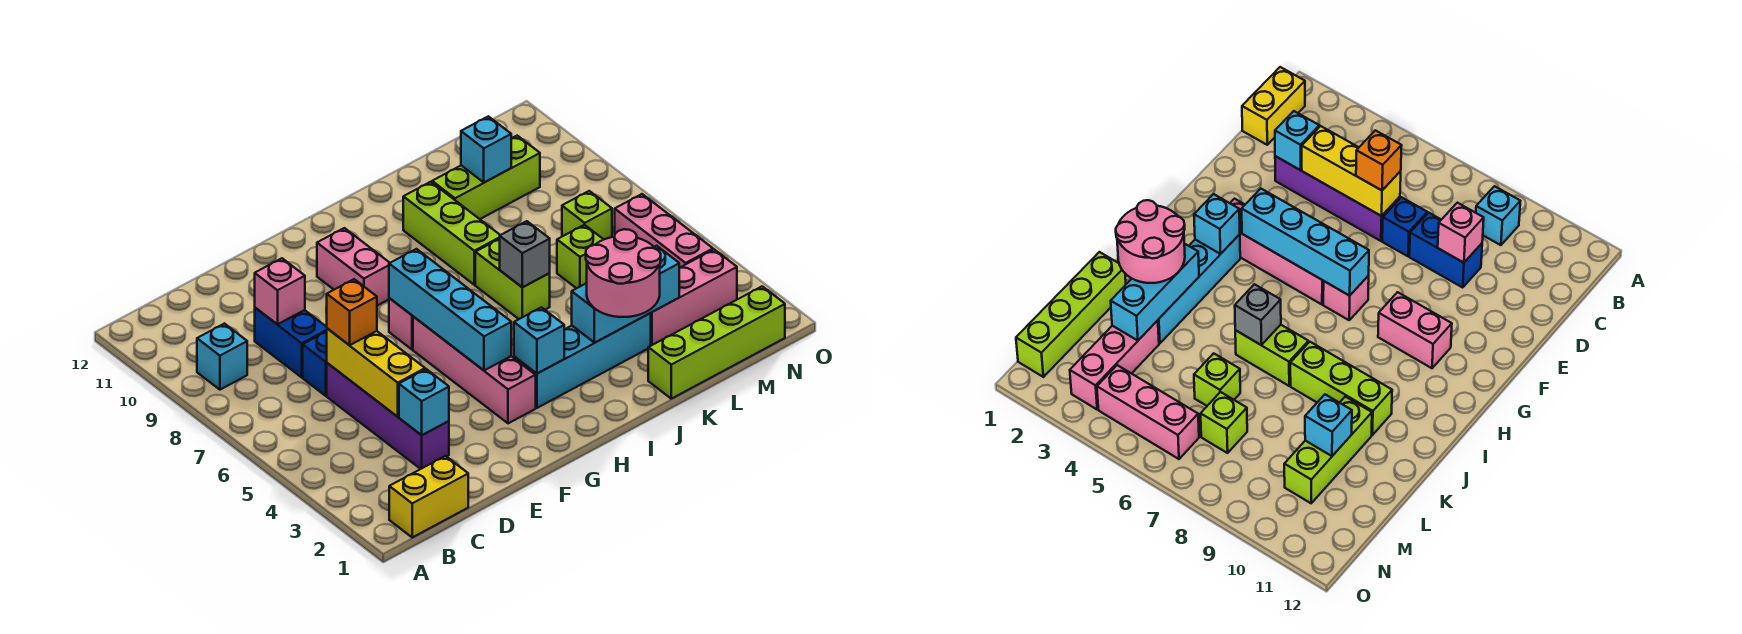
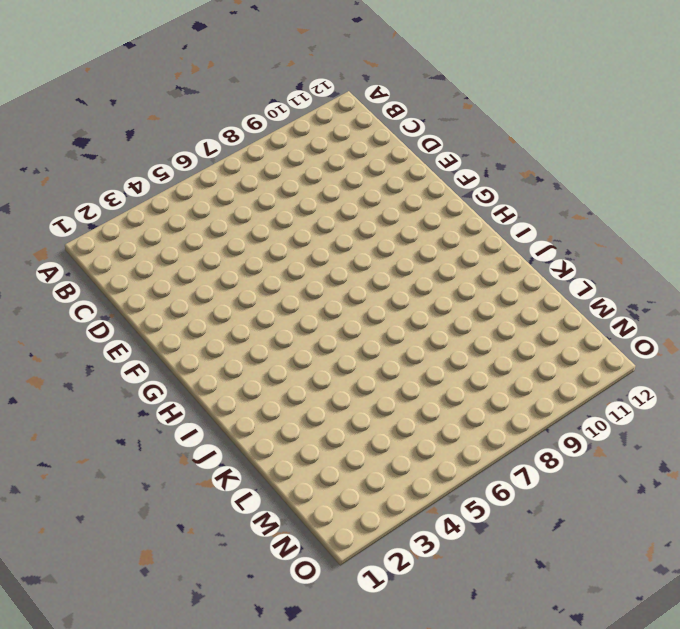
none -> yellow 1x2 brick [389,456,468,537]
none -> cyan 1x1 brick [197,324,247,390]
none -> purple 1x4 brick [327,363,449,469]

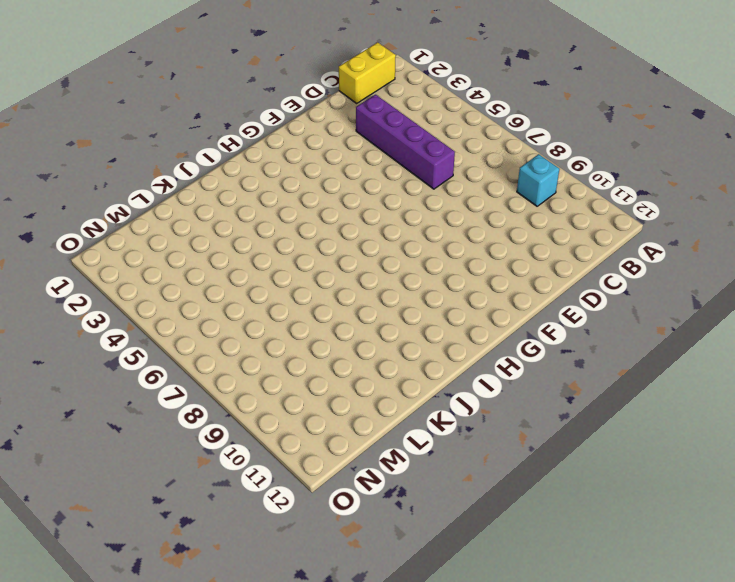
none -> blue 1x1 brick [303,331,327,396]
none -> blue 1x2 brick [255,308,327,377]
none -> pink 1x4 brick [413,317,536,423]

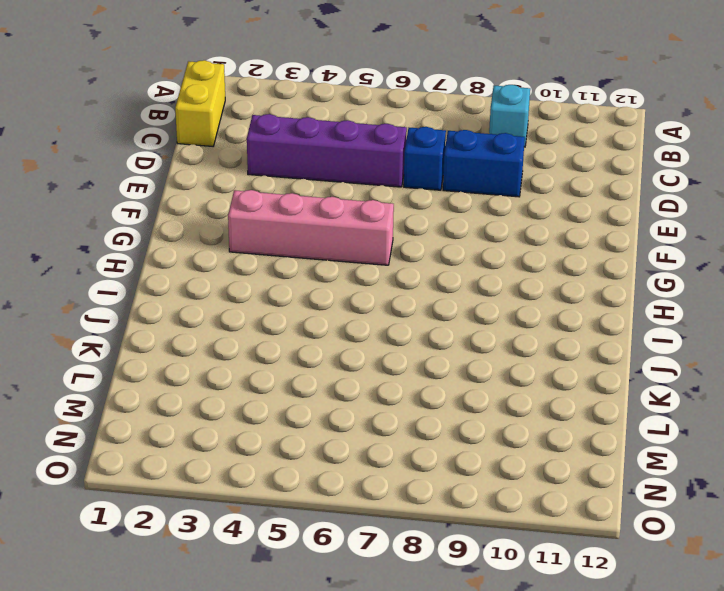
none -> pink 1x1 brick [389,298,413,349]
none -> pink 1x2 brick [317,228,389,306]
none -> cyan 1x4 brick [514,313,651,408]

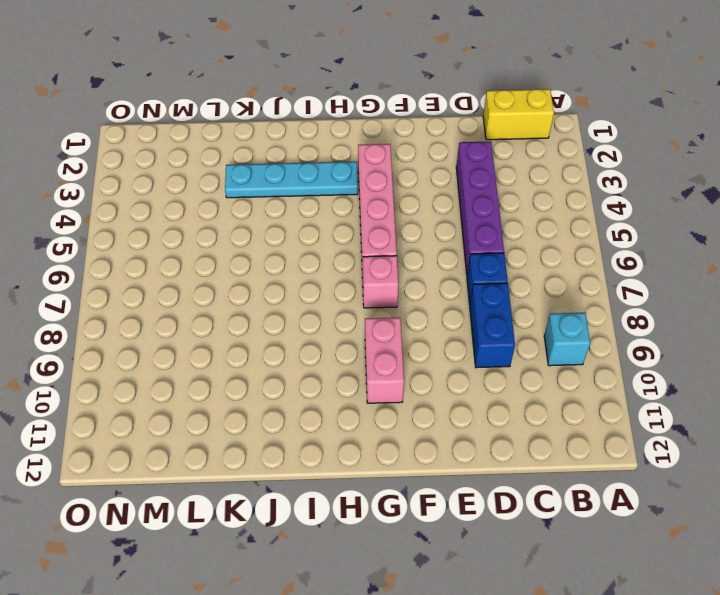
cyan 1x4 plate [225,162,358,198] -> cyan 1x4 brick [514,313,651,408]
none -> lime 1x2 brick [475,239,550,319]
none -> lime 1x3 brick [403,182,500,285]
none -> lime 1x4 brick [648,286,785,399]

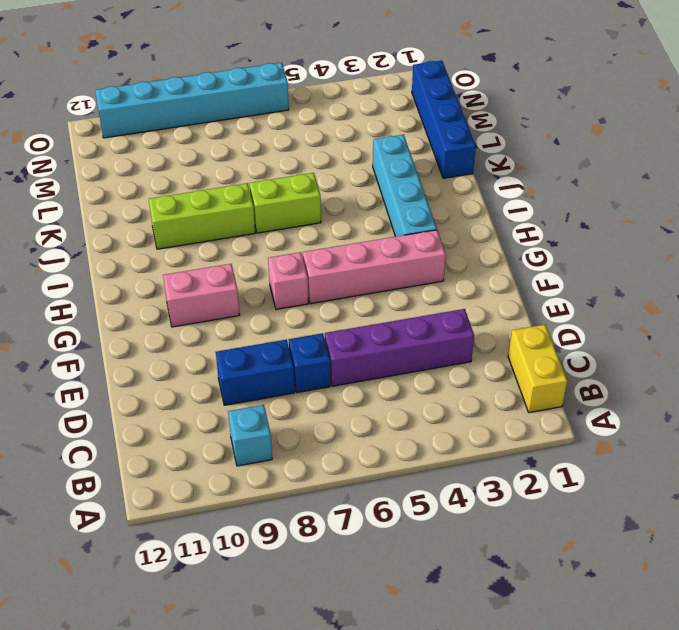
blue 1x4 brick [412,61,476,178] -> lime 1x4 brick [648,286,785,399]
cyan 1x6 brick [95,62,289,138] -> none
none -> lime 1x3 brick [432,136,540,219]
none -> pink 1x3 brick [651,249,737,346]
none -> lime 1x1 brick [557,225,604,288]

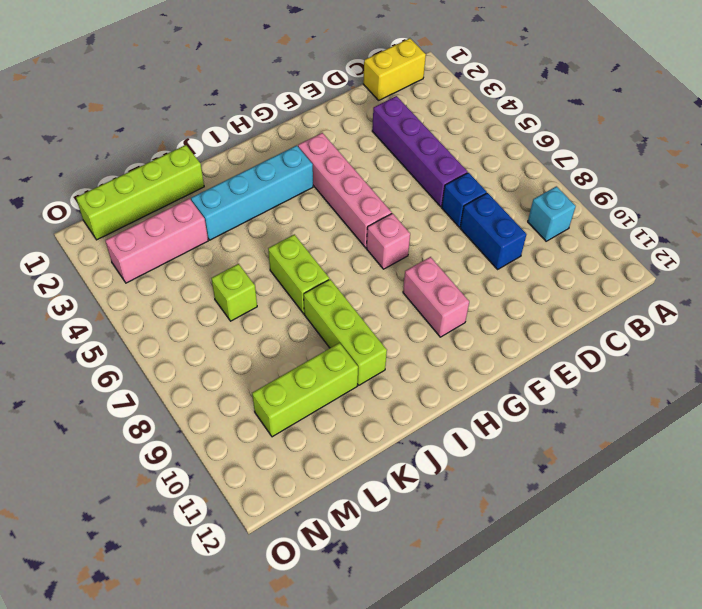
none -> lime 1x1 brick [562,191,612,239]
none -> pink 1x3 brick [615,194,713,268]
none -> cyan 1x1 brick [399,369,449,435]

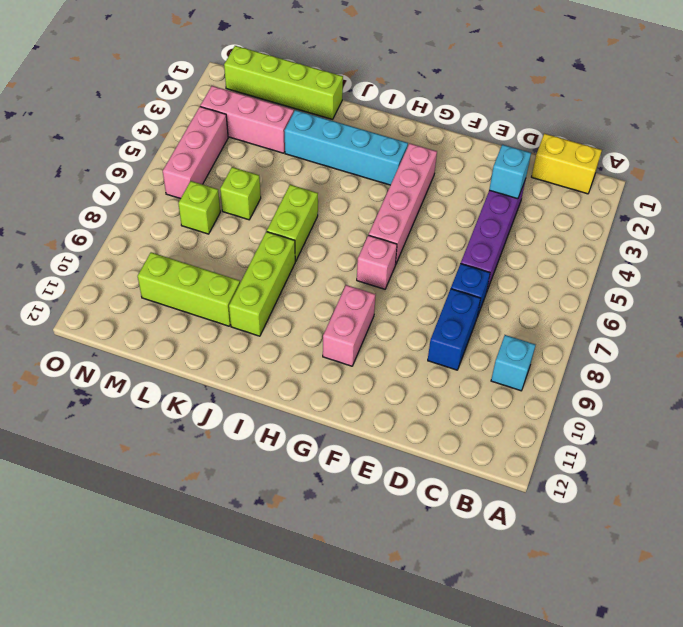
none -> yellow 1x3 brick [327,329,425,417]
none -> pink 1x1 brick [255,258,305,324]
none -> cyan 1x4 brick [389,249,511,370]

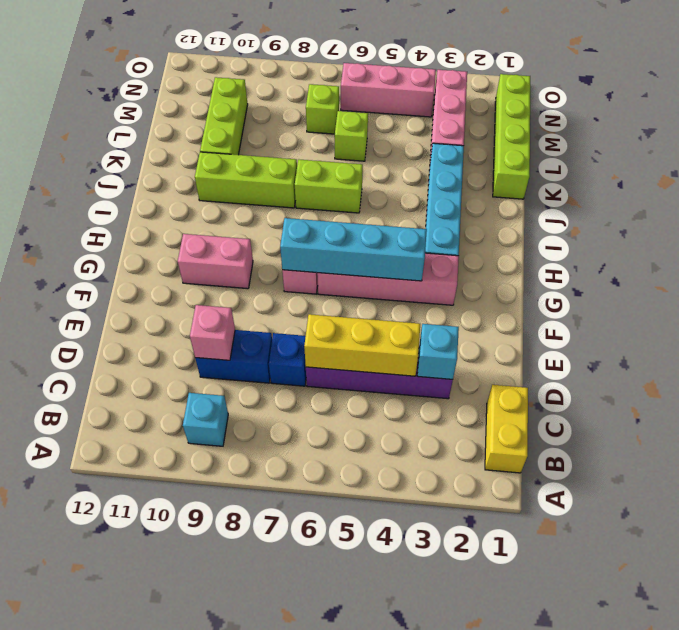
none -> cyan 1x1 brick [514,307,565,374]
none -> cyan 1x3 brick [572,246,679,343]
none -> grey 1x1 brick [500,221,550,287]

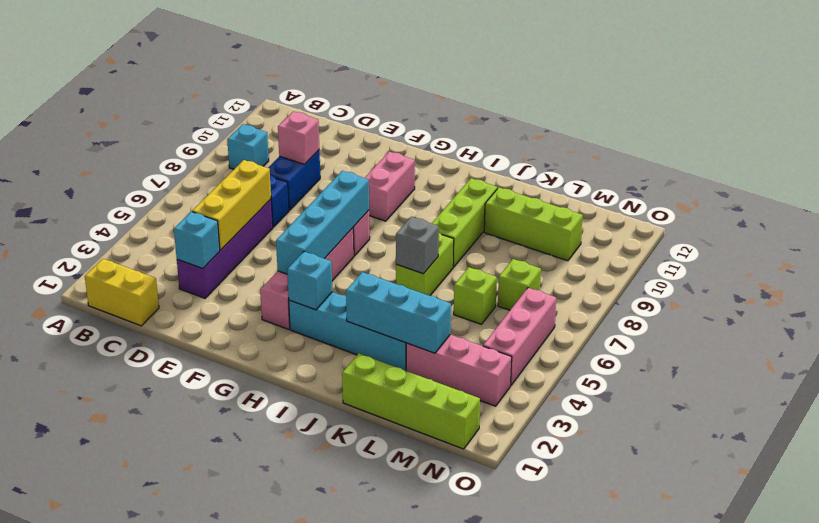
none -> cyan 1x1 brick [461,116,512,182]
none -> orange 1x1 brick [327,279,377,345]
none -> pink 2x2 round brick [586,229,661,317]

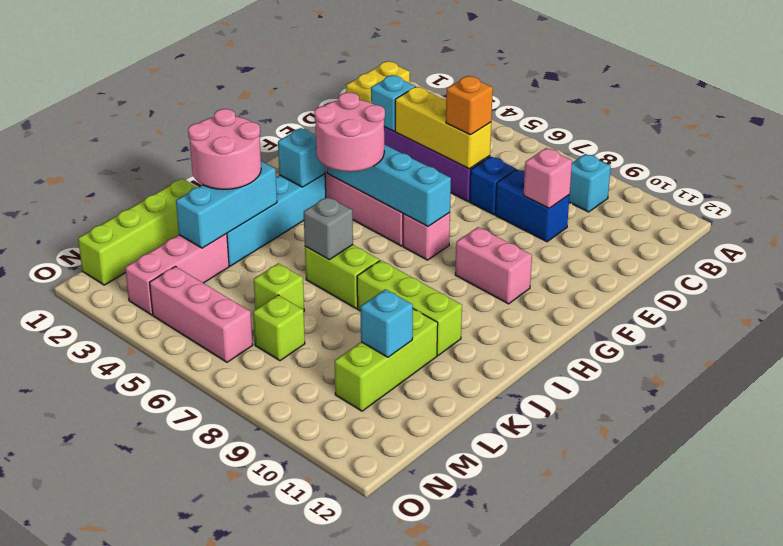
pink 2x2 round brick [314,92,385,172] -> none

